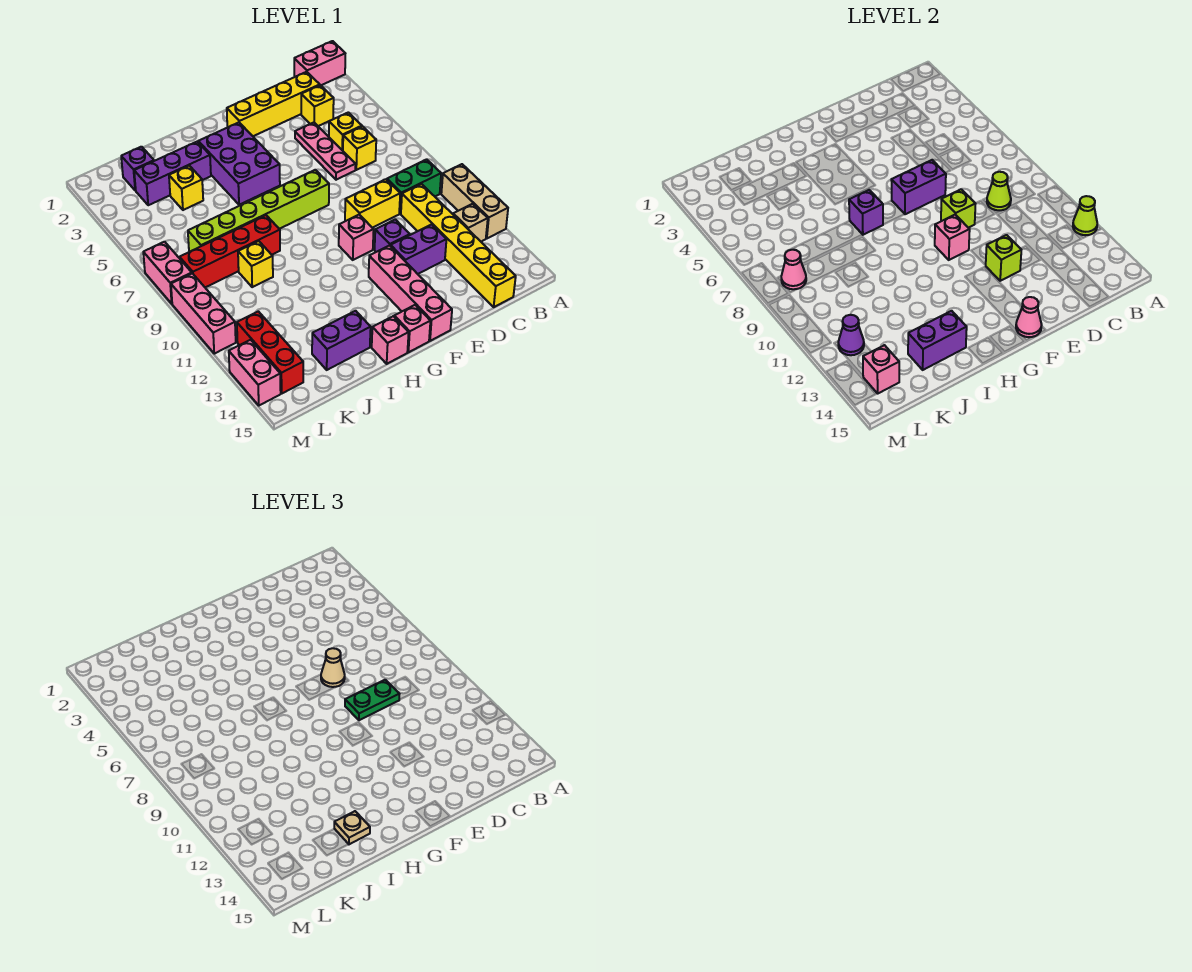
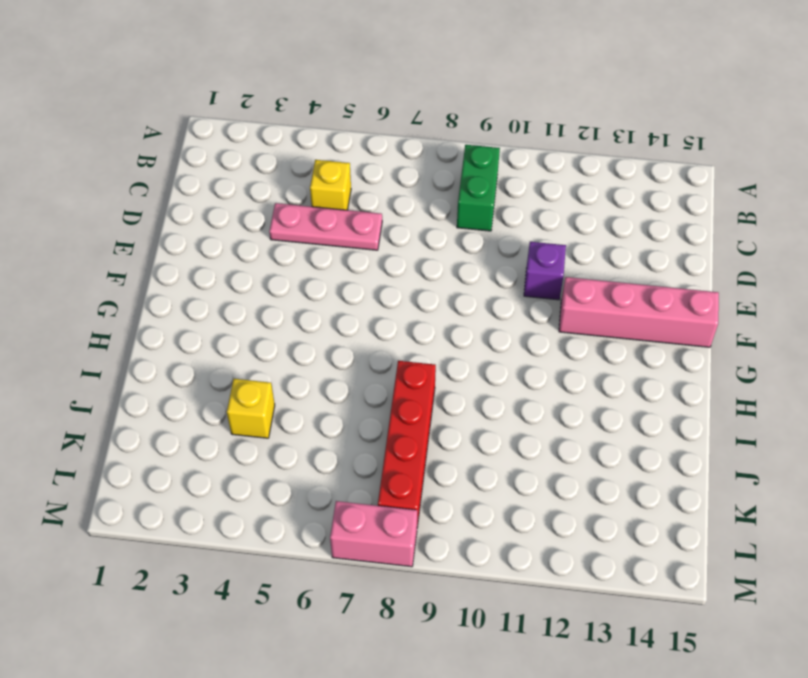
none -> pink 1x2 brick [294,41,345,85]
none -> tan 1x3 brick [441,164,508,238]
none -> tan 1x1 brick [453,204,488,242]
none -> yellow 1x4 brick [227,72,320,136]

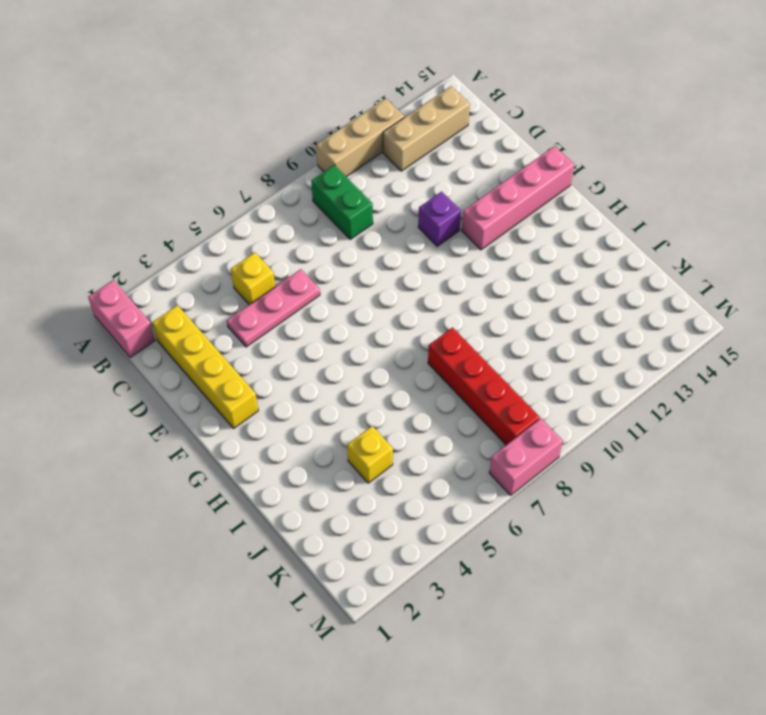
tan 1x3 brick [383,86,470,171] -> tan 1x1 brick [453,204,488,242]
none -> yellow 1x1 brick [301,85,334,126]
none -> yellow 1x1 brick [343,126,376,170]
none -> yellow 1x6 brick [401,184,516,307]
none -> yellow 1x2 brick [345,179,400,228]

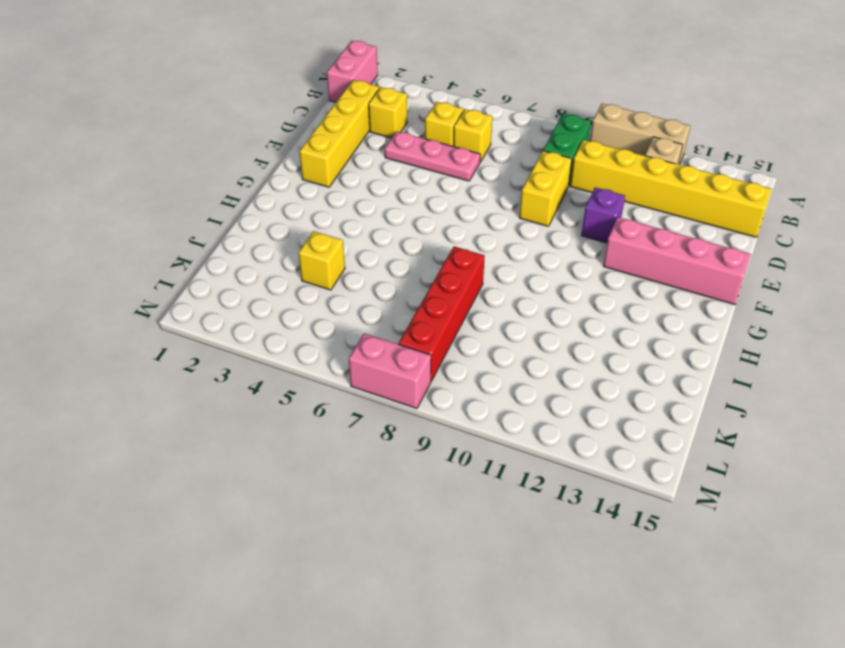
none -> purple 1x2 brick [391,224,446,274]
none -> lime 1x6 brick [188,170,329,252]
none -> pink 1x1 brick [339,215,374,260]
none -> purple 2x3 brick [198,122,280,205]

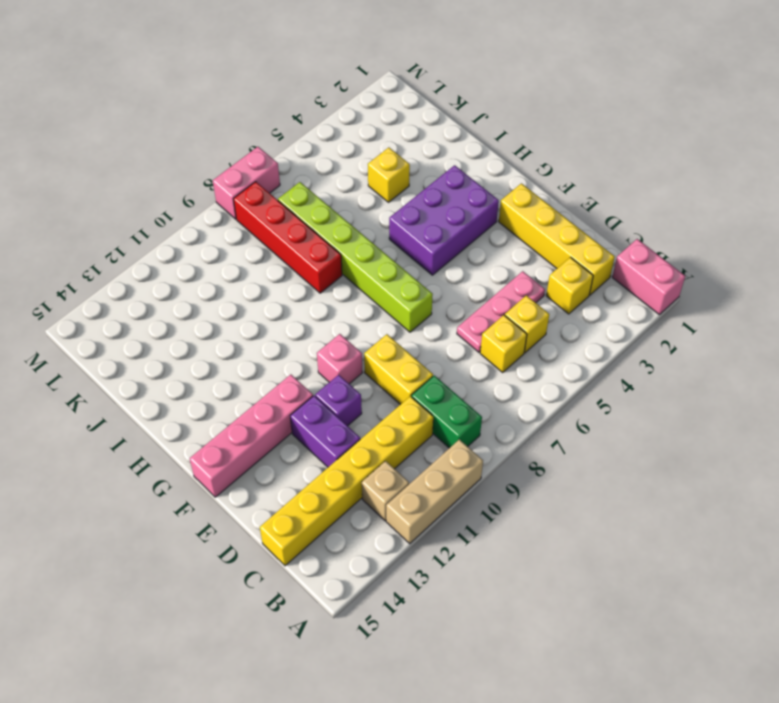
none -> pink 1x1 brick [394,305,430,352]
none -> pink 1x1 brick [372,316,409,364]
none -> purple 1x3 brick [134,142,211,205]
none -> purple 1x2 brick [312,311,371,370]

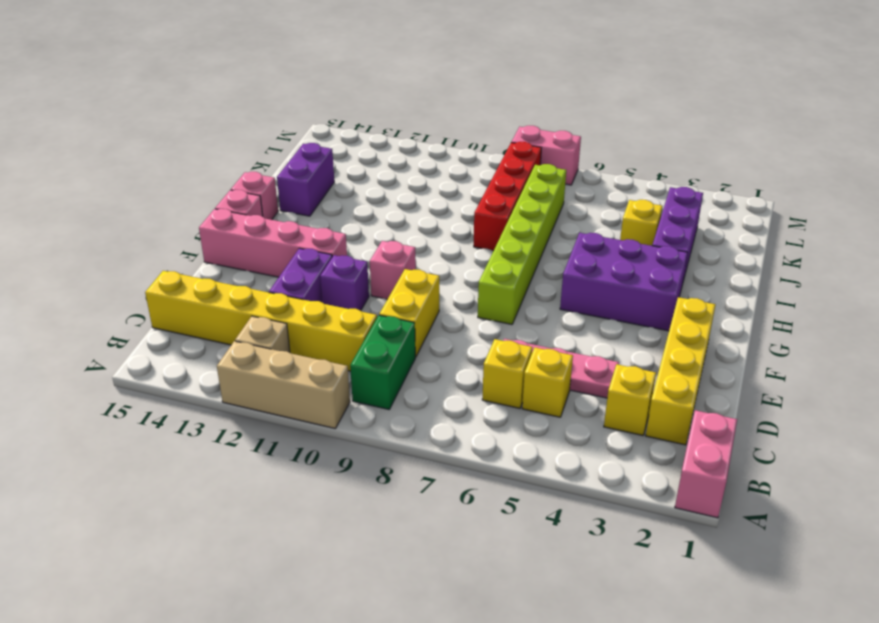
none -> yellow 1x1 brick [238,241,273,287]
none -> purple 1x1 brick [121,147,154,190]
none -> red 1x3 brick [237,311,303,393]
none -> pink 1x3 brick [171,273,236,354]

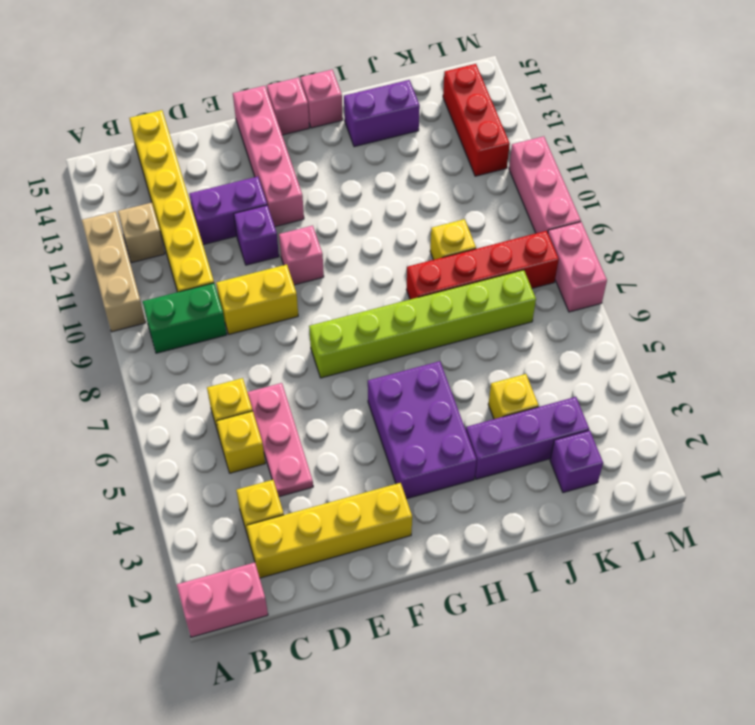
none -> pink 1x2 brick [229,340,281,405]
none -> lime 1x1 cone [1073,196,1097,235]
none -> lime 1x1 cone [987,172,1011,210]
none -> purple 1x2 brick [891,160,946,214]

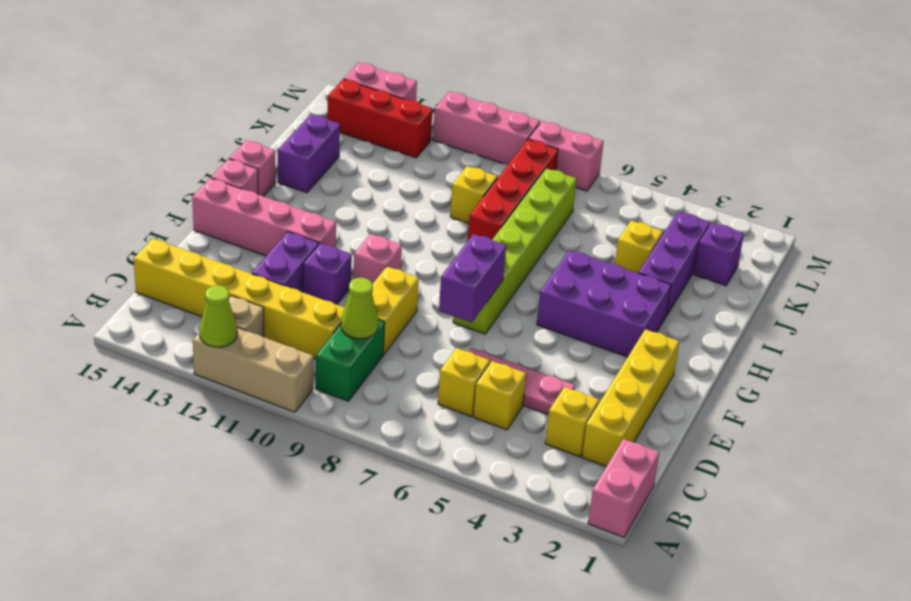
none -> lime 1x1 brick [941,189,976,228]
none -> lime 1x1 brick [985,235,1021,281]
none -> pink 1x1 brick [935,215,970,260]
none -> pink 1x1 cone [1016,297,1042,337]

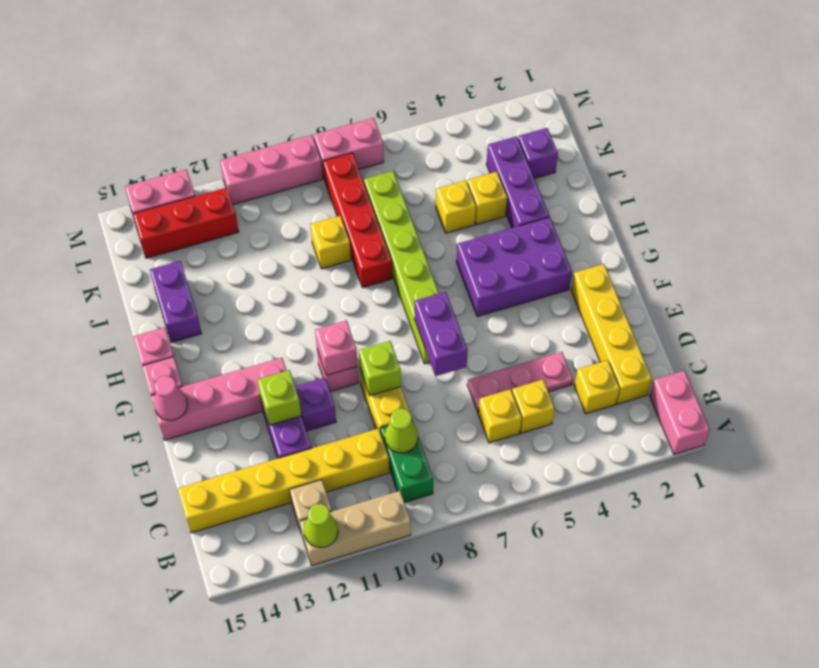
yellow 1x1 brick [436,180,476,233] -> none
none -> purple 1x1 brick [849,190,883,235]
none -> purple 1x2 brick [908,311,967,370]
none -> pink 1x1 cone [781,250,806,289]
none -> purple 1x1 cone [838,315,864,355]

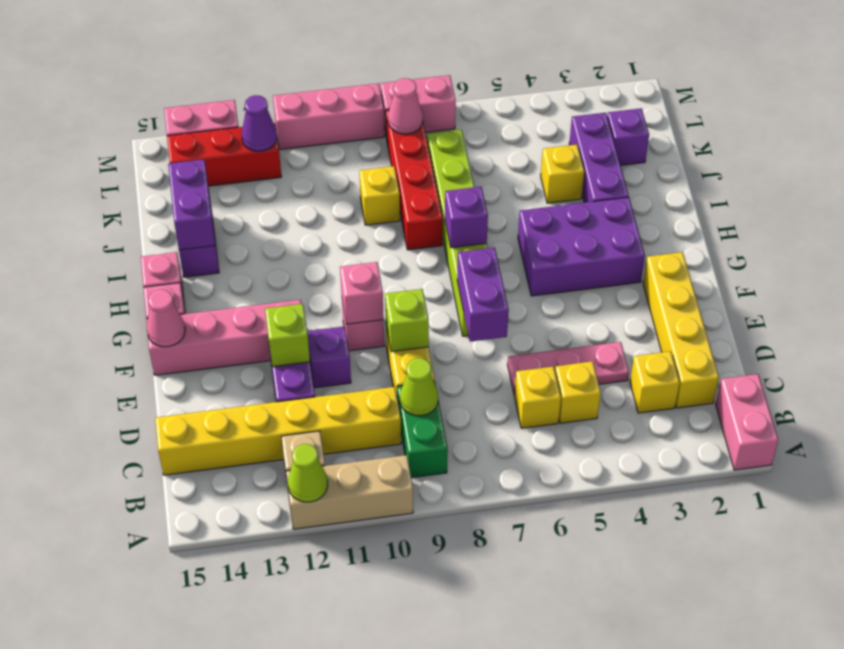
none -> pink 1x1 brick [863,345,899,393]
none -> green 1x2 plate [345,680,399,720]
none -> tan 1x1 cone [321,648,345,687]
none -> tan 1x1 plate [334,811,370,844]

